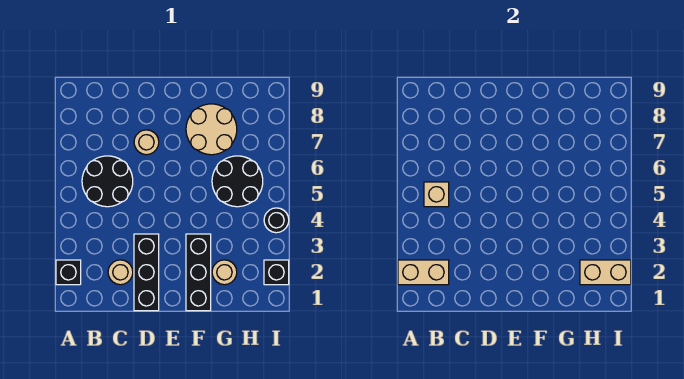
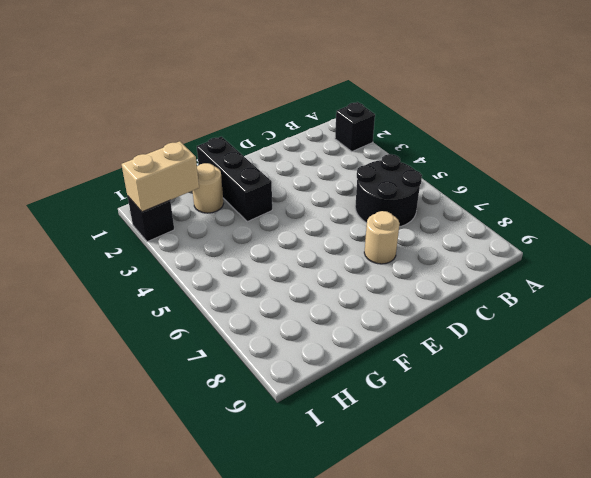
none -> tan 1x1 round brick [108,260,133,285]
none -> black 1x3 brick [134,234,159,311]
none -> tan 2x2 round brick [186,104,237,155]

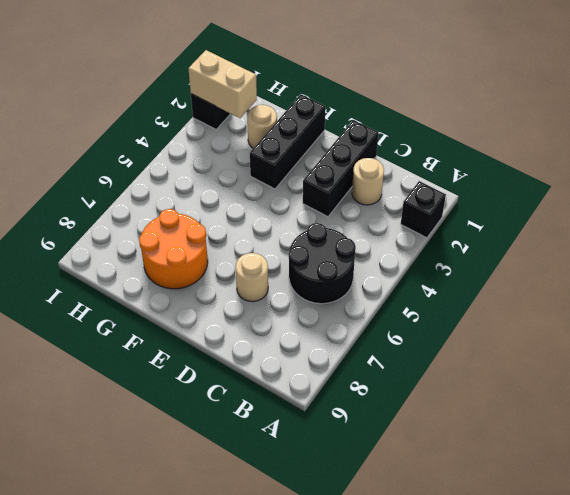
orange 2x2 round brick [139,209,208,289] -> tan 2x2 round brick [186,104,237,155]
none -> black 2x2 round brick [212,156,263,207]
none -> black 1x1 round brick [264,208,289,233]
none -> tan 1x2 brick [398,260,449,285]

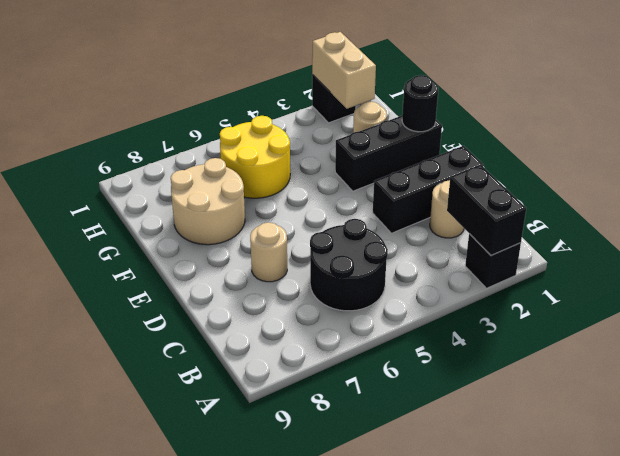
black 1x2 brick [447,165,526,255] -> tan 1x2 brick [398,260,449,285]
black 1x1 round brick [402,75,438,132] -> black 1x1 round brick moved to [264,208,289,233]
yellow 2x2 round brick [220,116,290,198] -> black 2x2 round brick [212,156,263,207]
none -> tan 1x1 brick [424,182,449,207]

